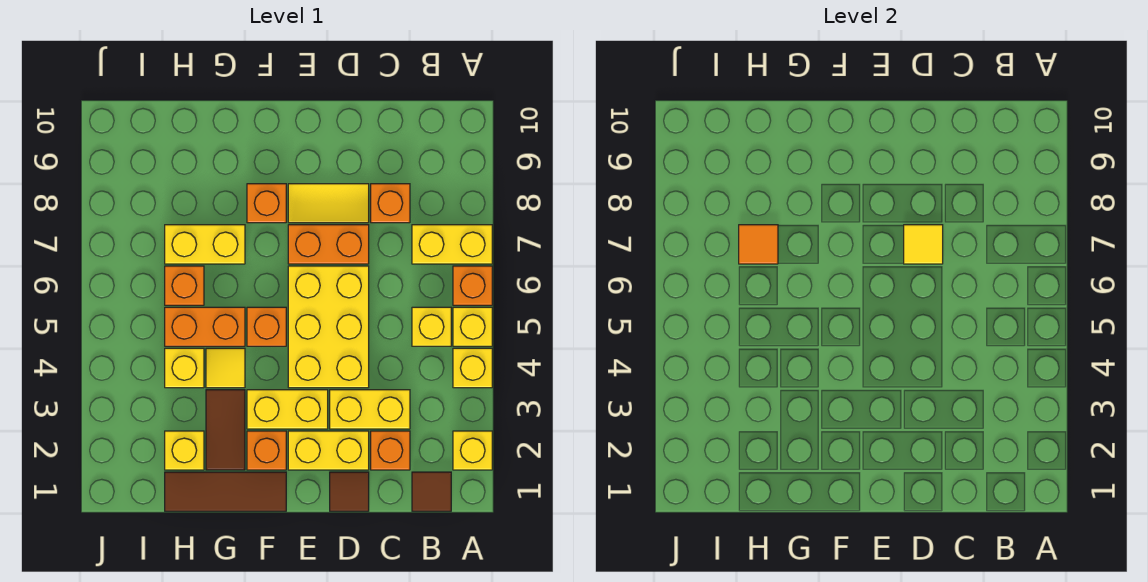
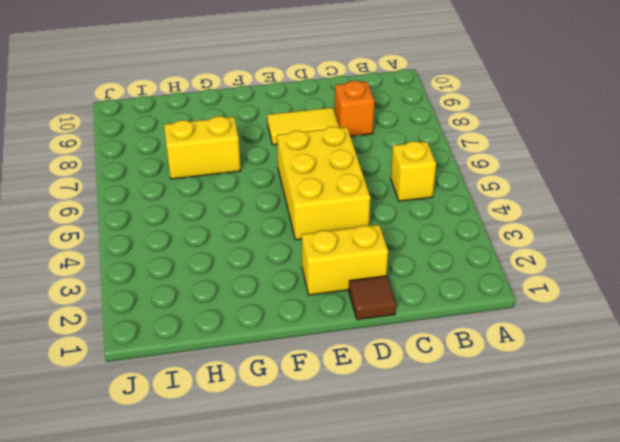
none -> yellow 1x1 brick [453,431,492,470]
none -> yellow 1x1 brick [453,348,492,388]
none -> yellow 1x1 brick [453,307,492,346]

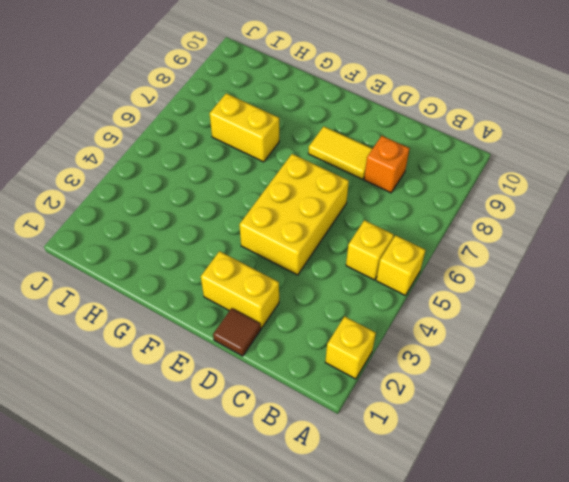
none -> yellow 1x1 brick [453,348,492,388]
none -> orange 1x1 brick [453,266,492,305]
none -> yellow 1x2 brick [412,225,492,264]

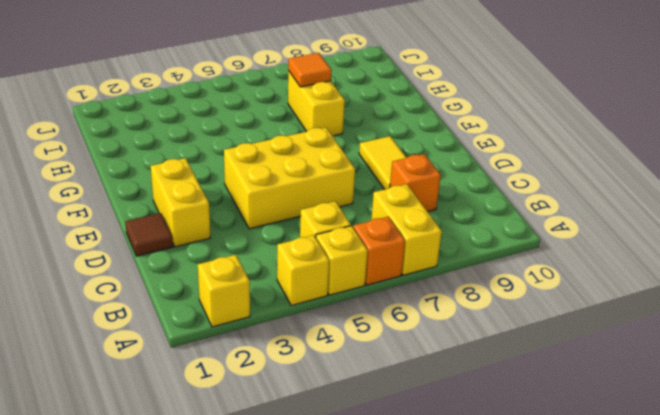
none -> brown 1x1 tile [412,472,451,511]
none -> orange 1x1 brick [371,431,410,470]
none -> yellow 1x2 brick [330,390,410,429]

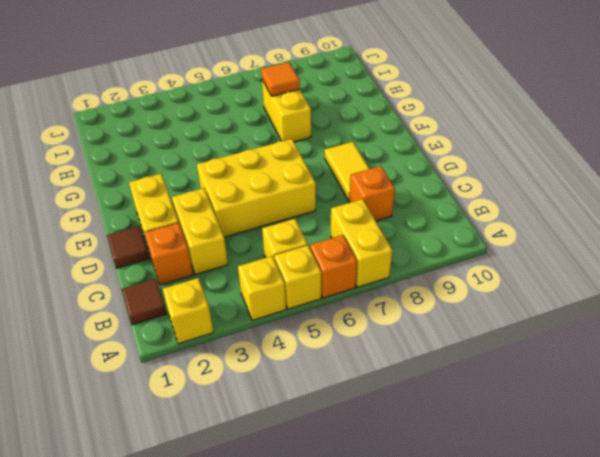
none -> orange 1x2 brick [288,225,369,264]
none -> yellow 1x2 brick [247,390,328,429]
none -> brown 1x3 tile [165,472,286,511]

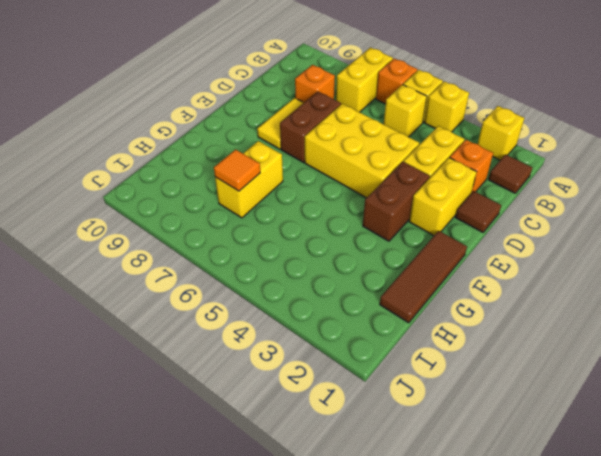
brown 1x2 brick [280,91,341,162] -> orange 1x2 brick [288,225,369,264]
brown 1x2 brick [363,162,430,241] -> yellow 1x2 brick [247,390,328,429]
none -> orange 1x1 brick [247,431,286,470]
none -> orange 1x1 brick [247,307,286,346]
none -> orange 1x1 brick [247,184,286,223]

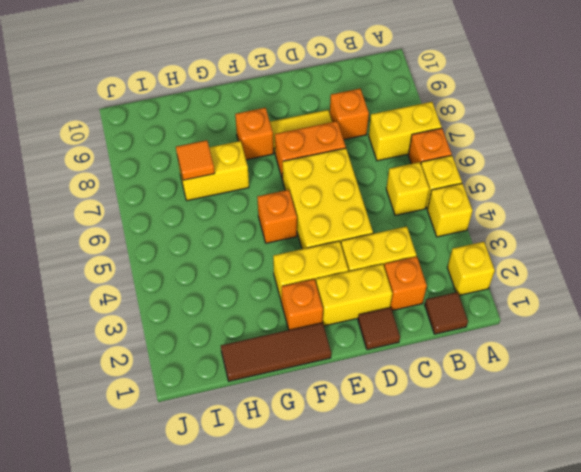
none -> brown 1x2 tile [206,390,245,470]
none -> yellow 1x1 tile [206,348,245,388]
none -> orange 1x2 brick [165,307,245,346]

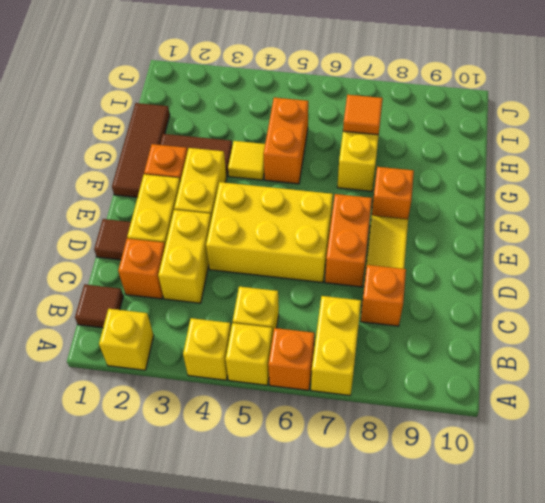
none -> orange 1x1 brick [247,307,286,346]
none -> yellow 1x1 brick [165,431,204,470]
none -> yellow 1x1 brick [165,348,204,388]

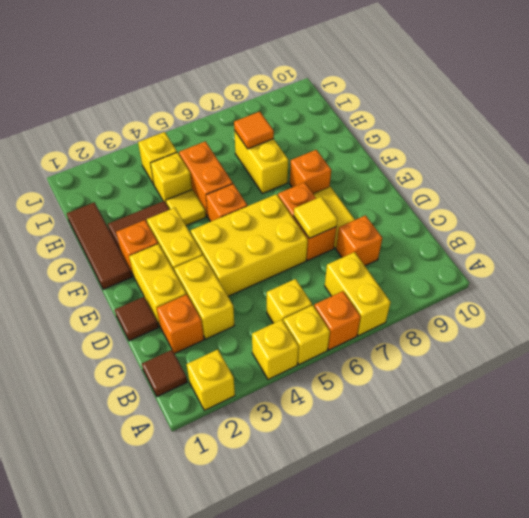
yellow 1x1 brick [138,132,177,184] -> yellow 1x1 brick moved to [165,431,204,470]
none -> orange 1x1 brick [165,266,204,305]

